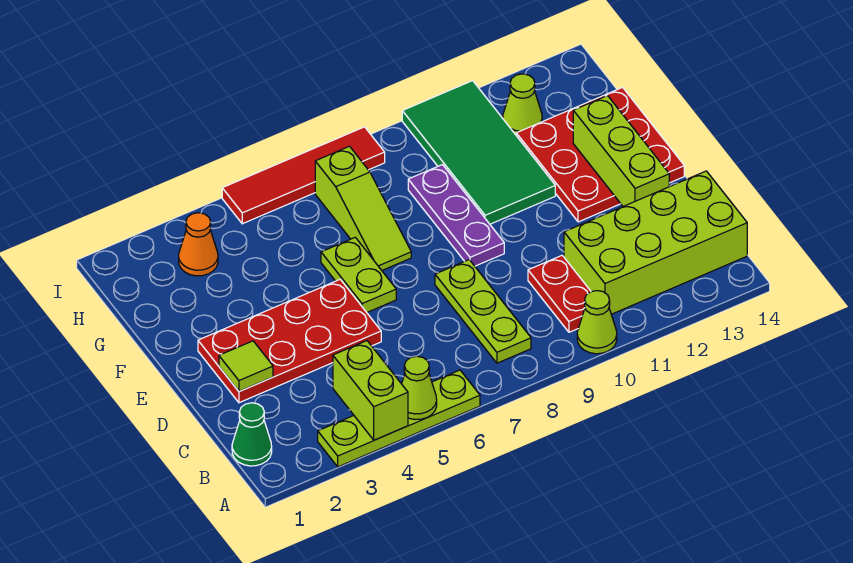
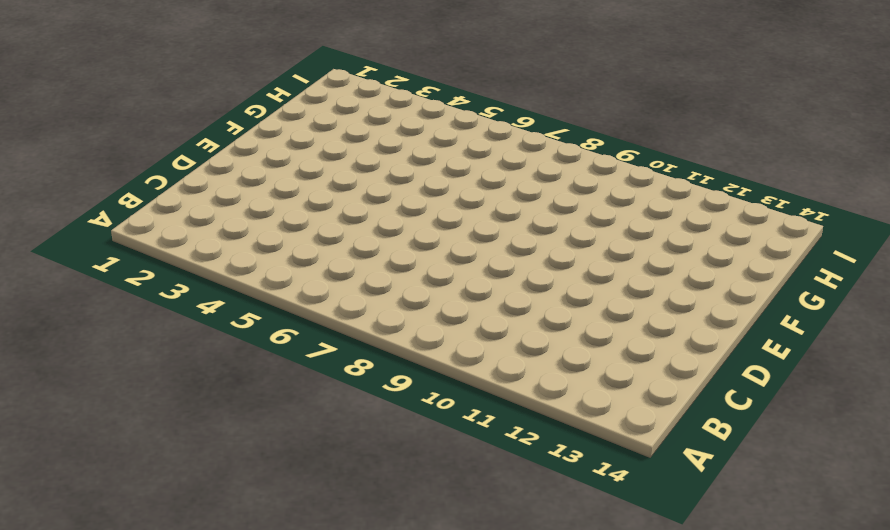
none -> lime 1x4 plate [318,370,480,467]
none -> lime 1x1 cone [577,291,617,354]
none -> green 1x1 cone [232,403,272,466]

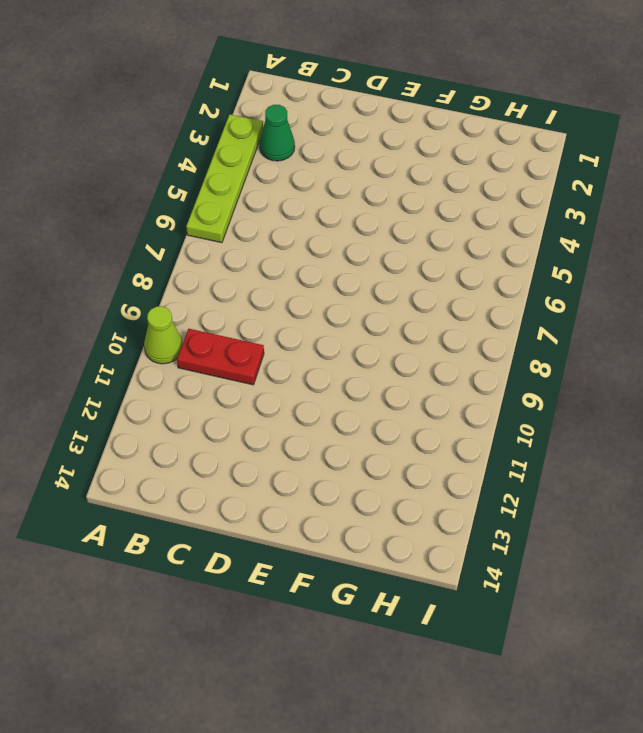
green 1x1 cone [259,105,295,161] -> green 1x1 cone moved to [232,403,272,466]
none -> lime 1x3 plate [435,260,531,363]
none -> lime 2x4 brick [564,171,747,314]
none -> red 2x4 plate [198,280,381,403]

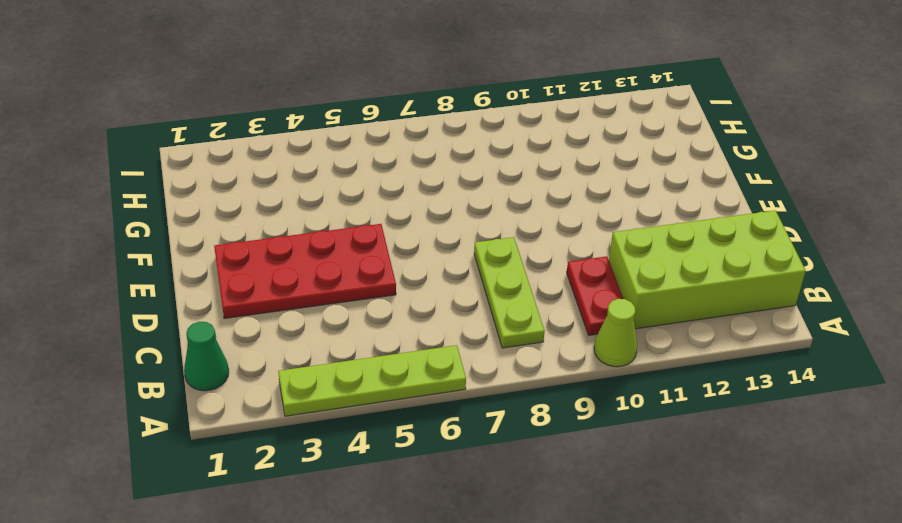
none -> lime 1x2 plate [321,237,396,312]
none -> purple 1x3 plate [408,165,504,266]
none -> red 3x3 plate [516,88,684,222]

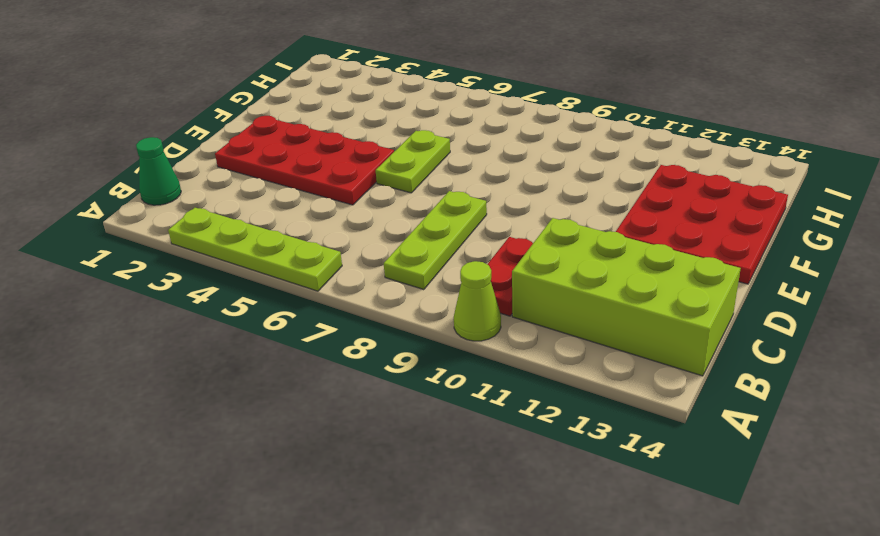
none -> purple 1x3 plate [408,165,504,266]
none -> lime 1x3 slope [315,146,411,270]
none -> green 2x4 tile [402,81,555,224]

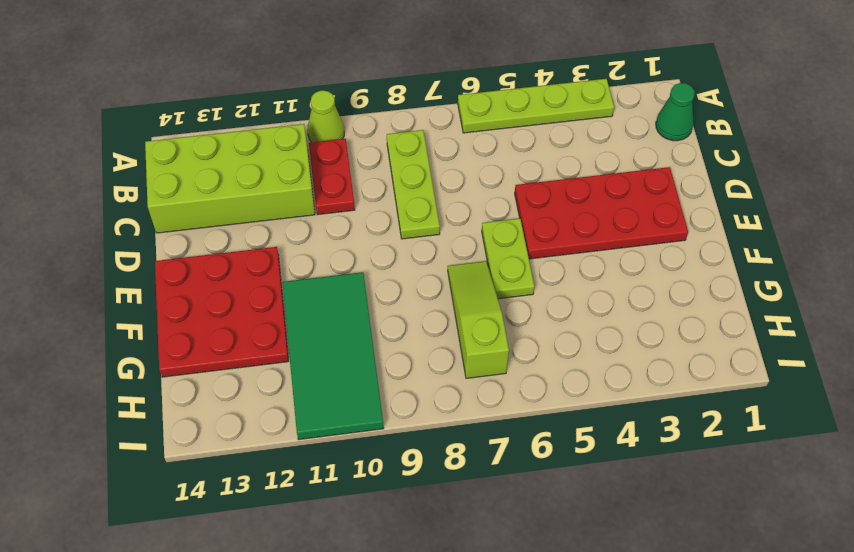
none -> purple 1x3 plate [408,165,504,266]
none -> orange 1x1 cone [179,213,218,276]
none -> lime 1x1 cone [503,74,542,135]

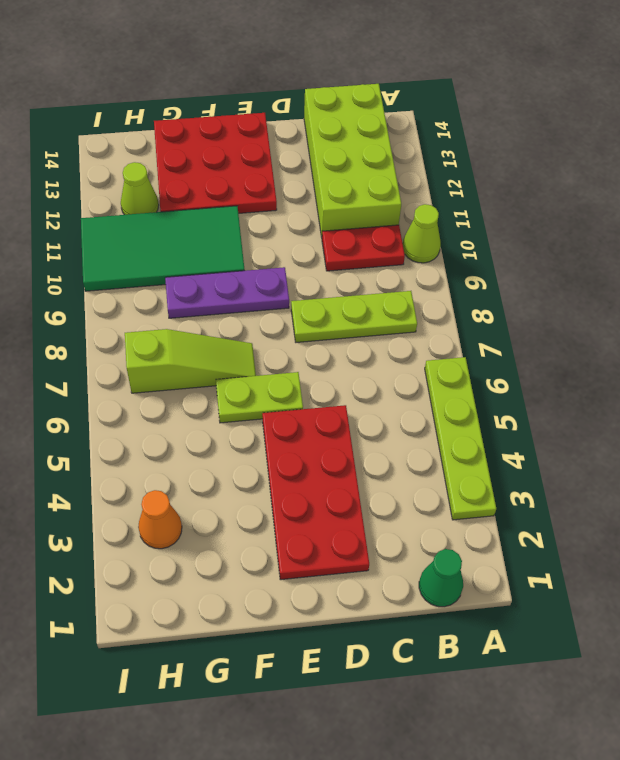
none -> red 1x4 tile [222,127,385,224]
none -> lime 1x2 brick [333,341,408,440]
none -> lime 1x1 cone [402,356,437,420]

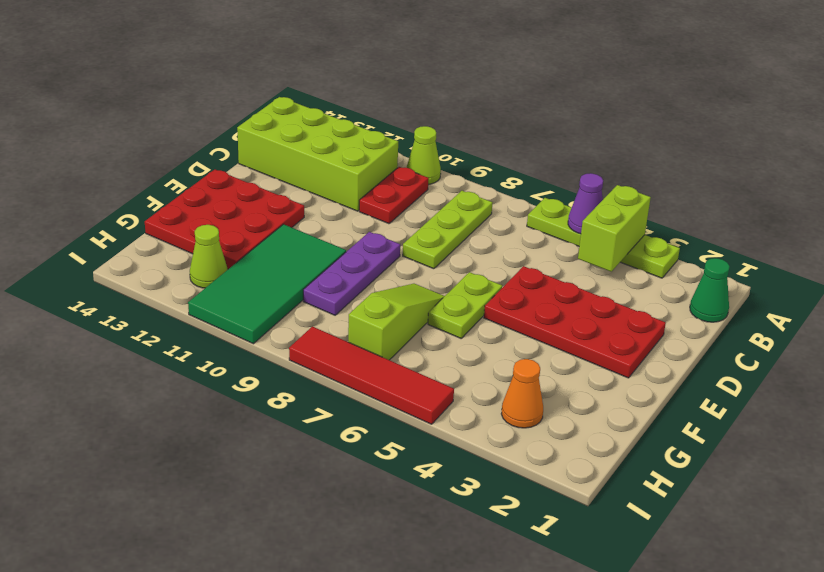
purple 1x1 cone [568,173,603,234] -> lime 1x1 cone [402,356,437,420]
none -> lime 1x1 tile [219,341,273,391]
none -> lime 1x3 brick [573,96,669,206]

